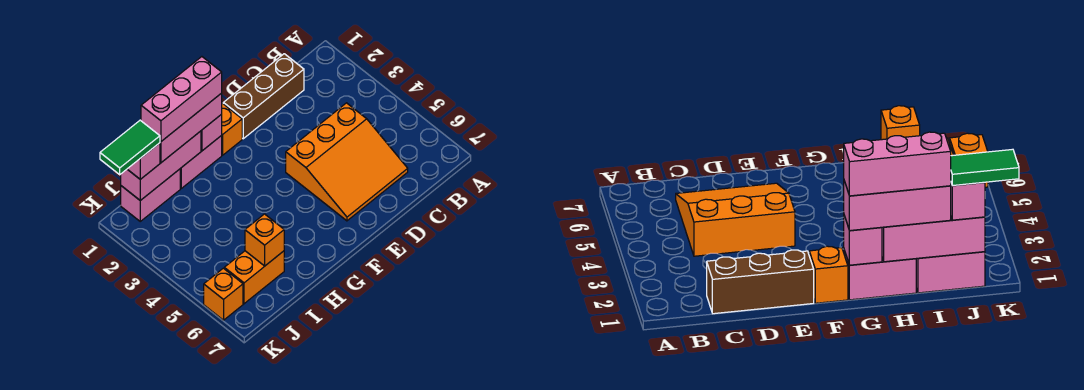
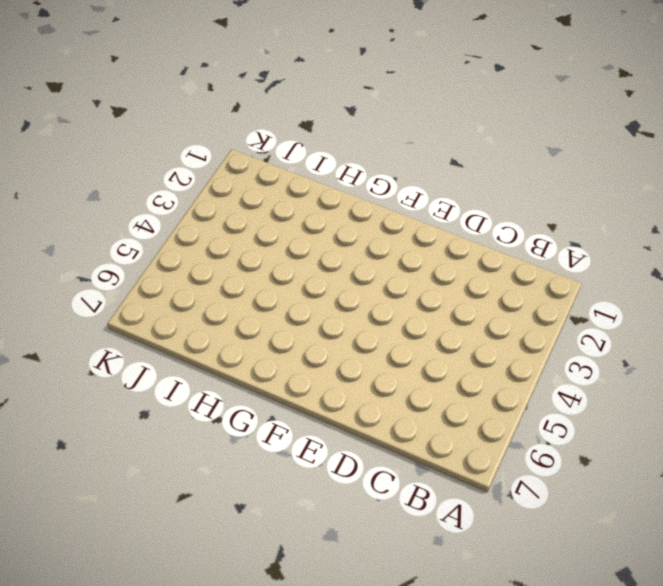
none -> brown 1x3 brick [223,54,304,139]
none -> orange 3x3 slope [286,103,408,221]
none -> orange 1x1 brick [221,103,242,155]

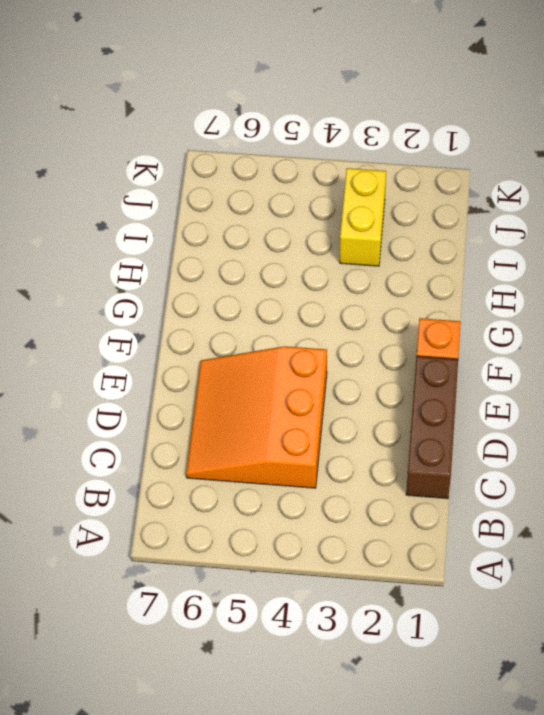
yellow 1x2 brick [340,168,386,266] -> none
none -> pink 1x2 brick [180,136,222,188]
none -> pink 1x2 brick [121,169,180,221]
none -> orange 1x2 brick [224,251,284,304]

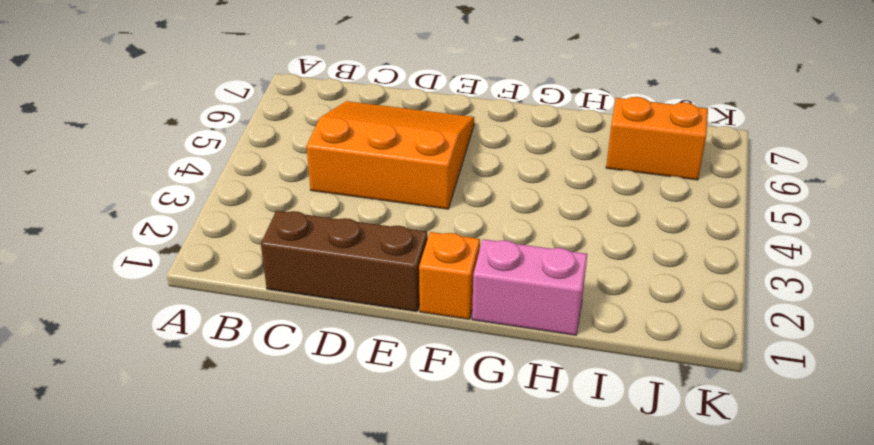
none -> pink 1x2 brick [121,169,180,221]
none -> orange 1x1 brick [204,268,243,320]
none -> pink 1x1 brick [201,114,222,151]

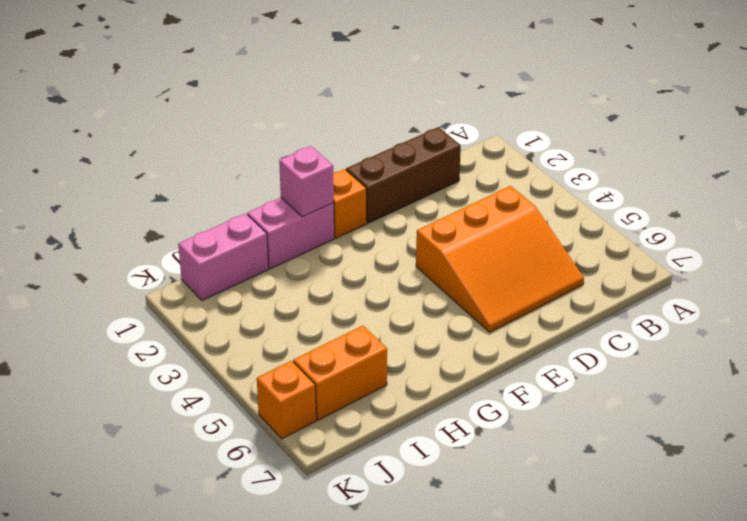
none -> pink 1x3 brick [121,131,201,200]
none -> orange 1x1 brick [245,214,284,266]
none -> pink 1x3 brick [160,93,222,163]

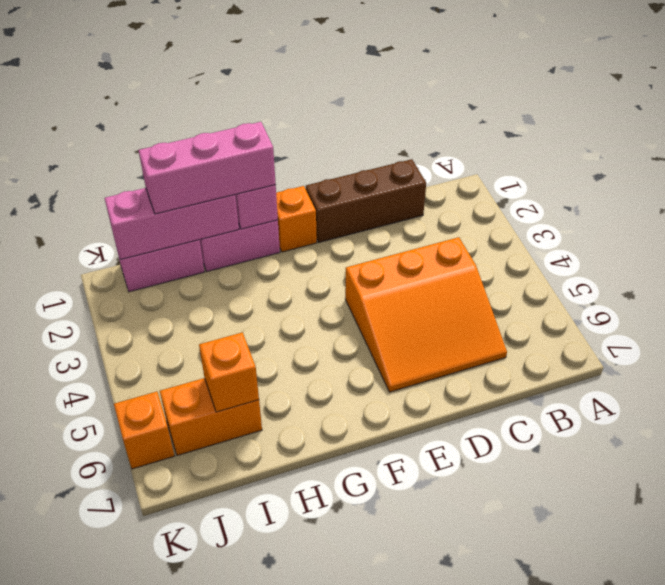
none -> pink 1x1 brick [128,143,160,179]
none -> pink 1x3 brick [141,57,222,142]
none -> green 1x2 tile [100,120,160,175]

